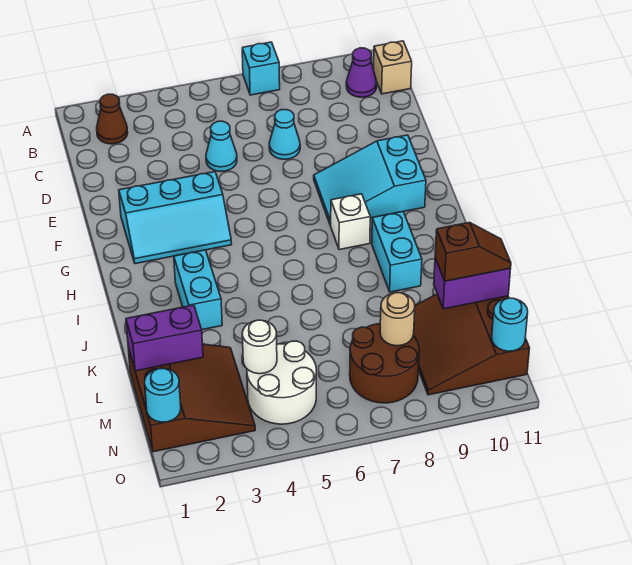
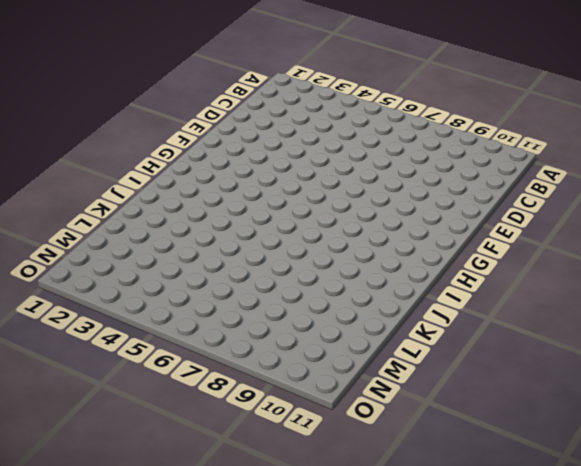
none -> cyan 1x1 brick [242,42,280,95]
none -> brown 1x1 cone [97,94,128,144]
none -> purple 1x1 cone [346,48,377,97]

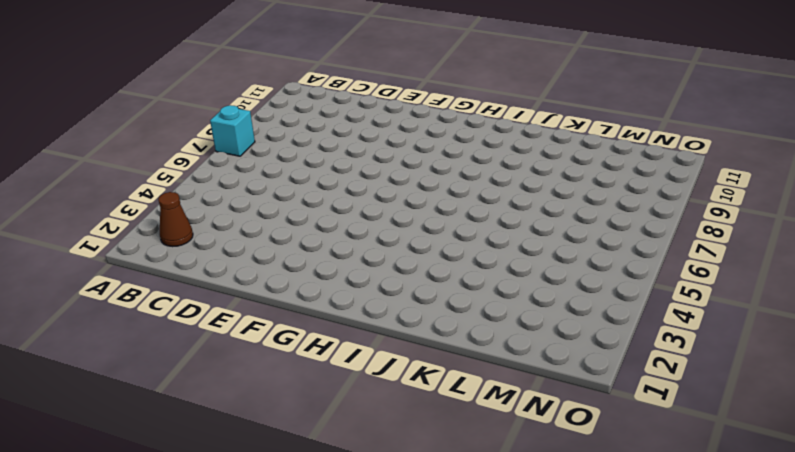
none -> purple 1x1 cone [346,48,377,97]
none -> tan 1x1 brick [374,41,412,94]
none -> cyan 1x1 cone [206,121,237,171]

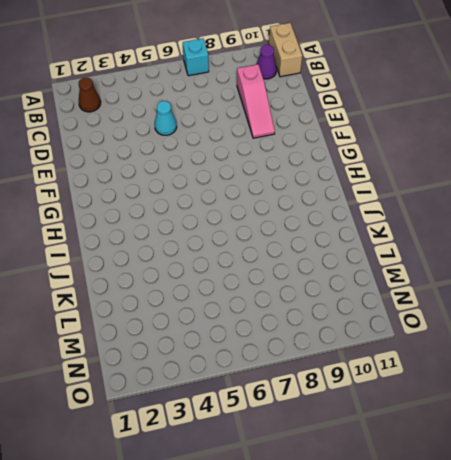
tan 1x2 brick [269,23,302,77] -> tan 1x1 brick [374,41,412,94]
pink 1x3 slope [237,64,275,138] -> none
none -> cyan 1x1 cone [269,110,300,159]
none -> cyan 2x3 slope [119,172,232,264]
none -> cyan 2x3 slope [314,135,426,225]

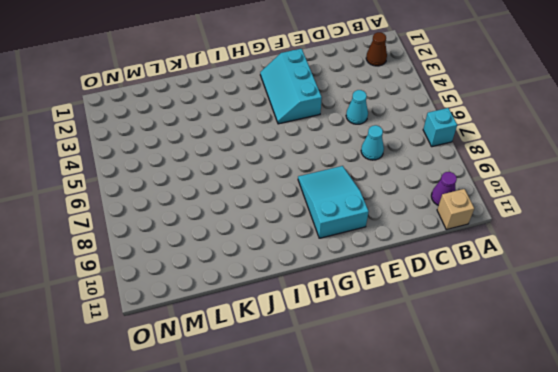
none -> white 1x1 brick [330,194,370,250]
none -> cyan 1x2 brick [174,250,222,330]
none -> cyan 1x2 brick [372,212,422,292]

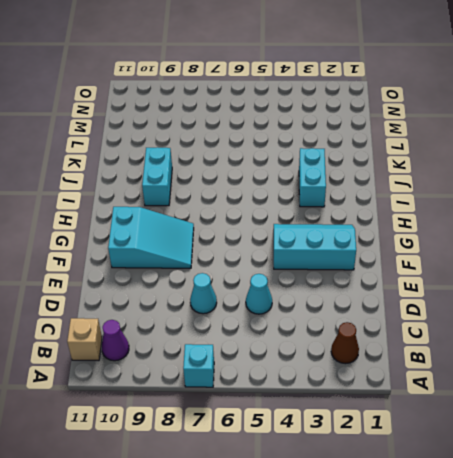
none -> white 1x1 brick [330,194,370,250]
none -> brown 3x3 slope [128,344,255,452]
none -> brown 3x3 slope [413,294,530,395]

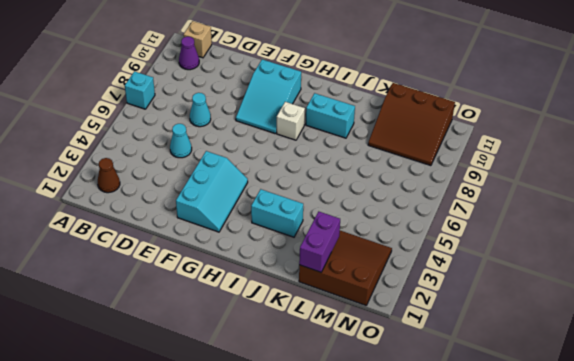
none -> white 2x2 round brick [247,341,316,424]
none -> brown 2x2 round brick [350,324,419,403]
none -> purple 1x2 brick [434,258,511,309]

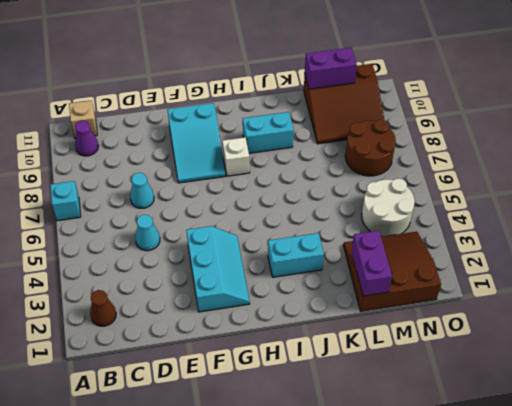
purple 1x2 brick [305,48,357,89] -> purple 1x2 brick turned to [434,258,511,309]
none -> white 1x1 round brick [242,320,277,374]
none -> tan 1x1 round brick [380,293,415,346]
none -> cyan 1x1 round brick [145,368,181,422]

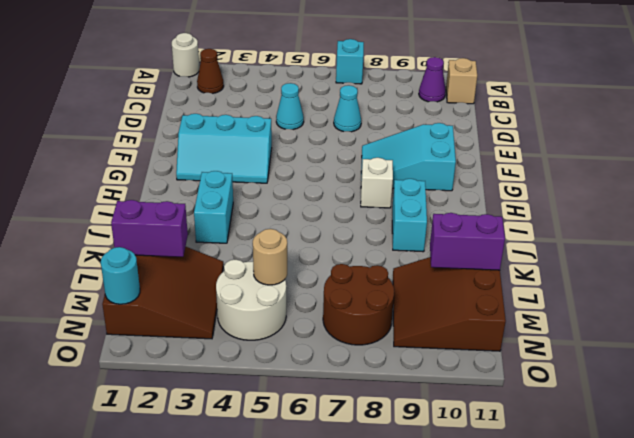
white 1x1 round brick [172,33,199,77] -> white 1x1 round brick moved to [242,320,277,374]
tan 1x1 round brick [253,229,287,285] -> tan 1x1 round brick moved to [380,293,415,346]
none -> cyan 1x1 round brick [492,298,528,351]
none -> brown 1x2 slope [435,222,511,281]

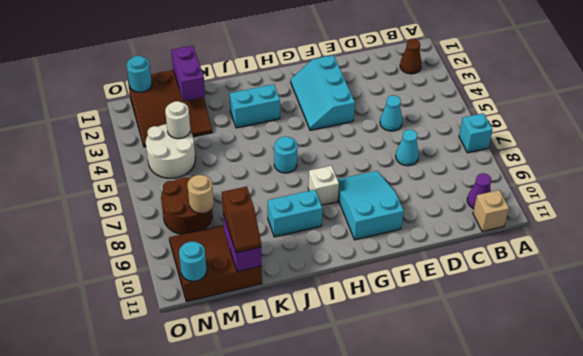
cyan 1x1 round brick [274,137,298,173] -> none

